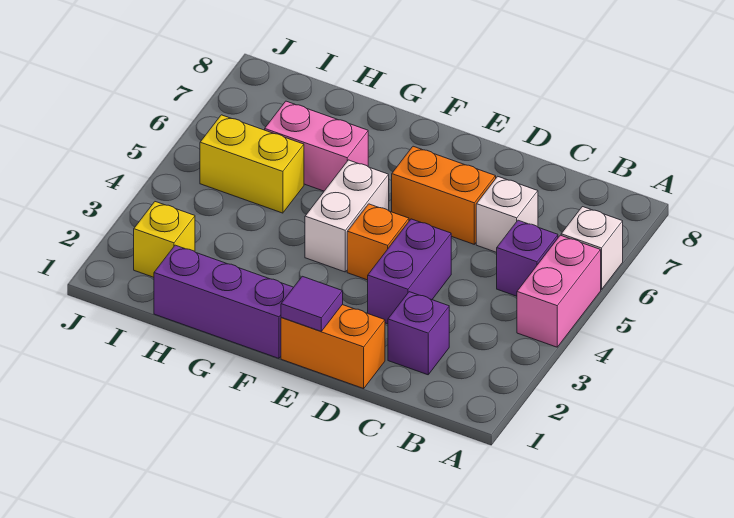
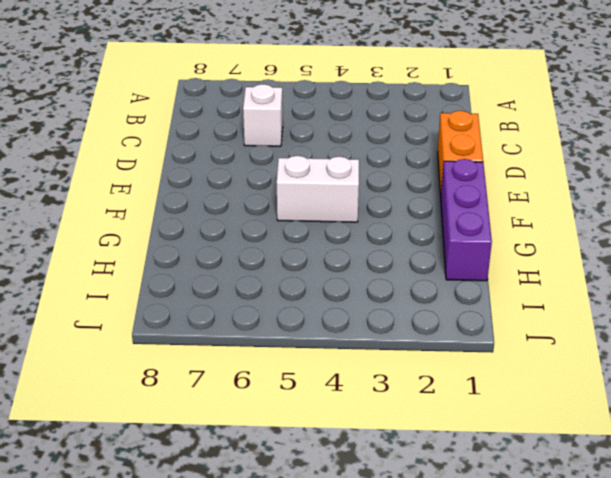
none -> pink 1x2 brick [517,235,601,347]
none -> white 1x1 brick [561,207,623,290]
none -> purple 1x1 brick [497,220,558,296]

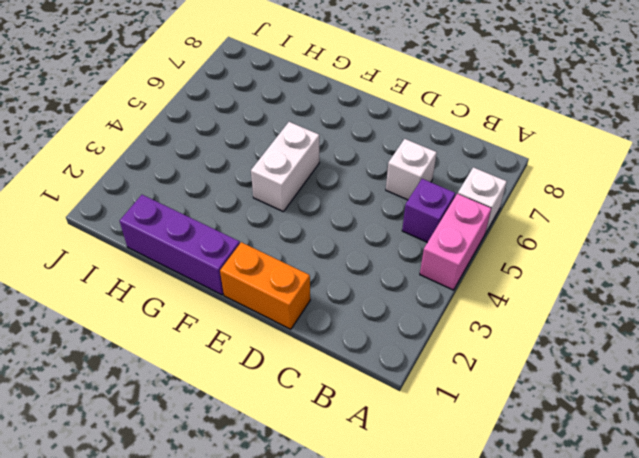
none -> purple 1x1 brick [388,292,449,375]
none -> purple 1x2 brick [368,219,451,324]
none -> orange 1x2 brick [392,146,496,244]

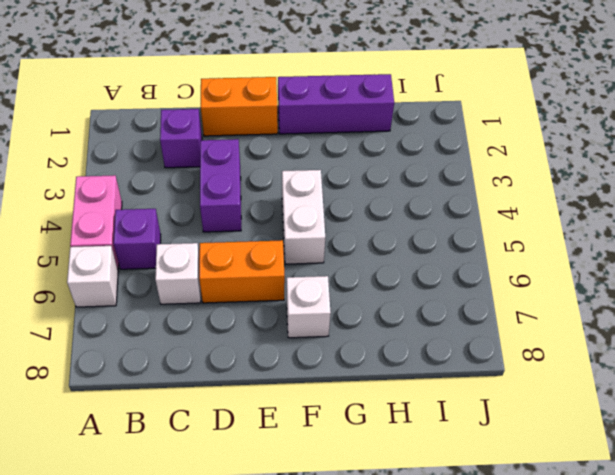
white 1x1 brick [287,276,331,338] -> none
none -> orange 1x1 brick [347,204,409,280]
none -> pink 1x2 brick [265,101,368,191]
none -> yellow 1x2 brick [200,115,304,213]

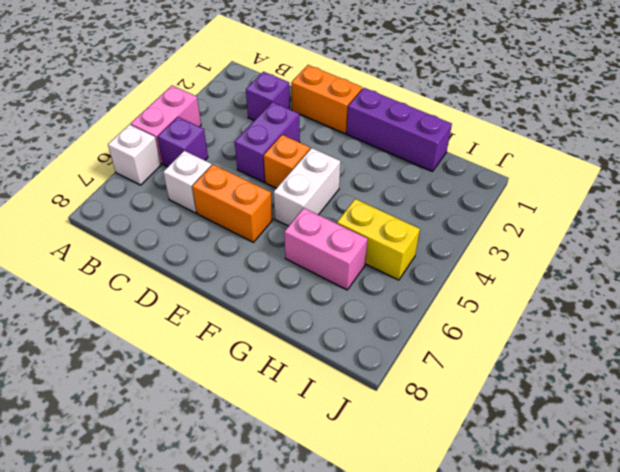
none -> yellow 1x1 brick [134,202,195,277]
none -> purple 1x1 tile [281,276,343,331]

